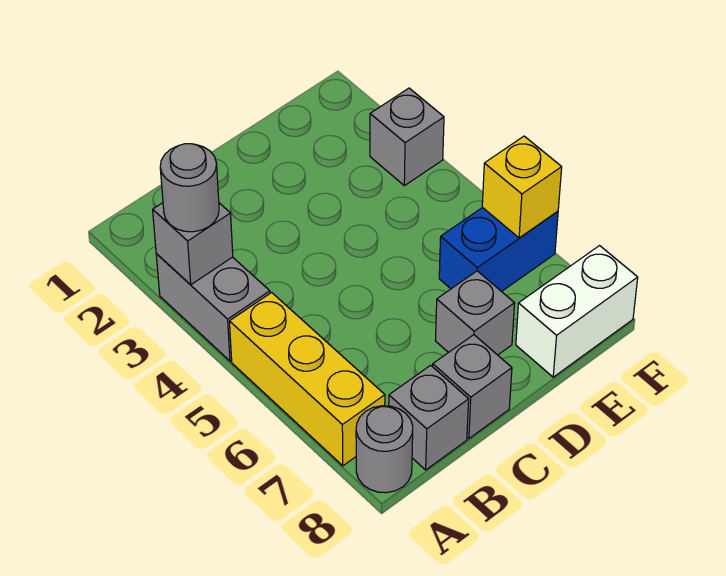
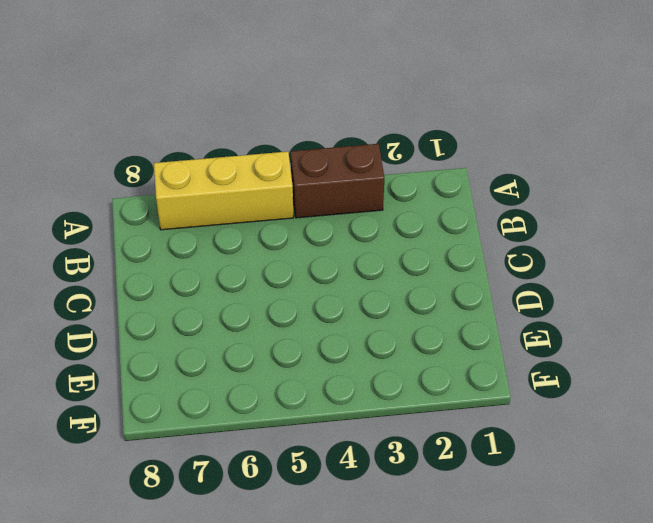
brown 1x2 brick [291,144,384,218] -> grey 1x2 brick [156,254,270,361]
none -> grey 1x1 round brick [356,406,413,493]
none -> grey 1x1 brick [389,365,469,470]
none -> grey 1x1 brick [433,335,512,439]

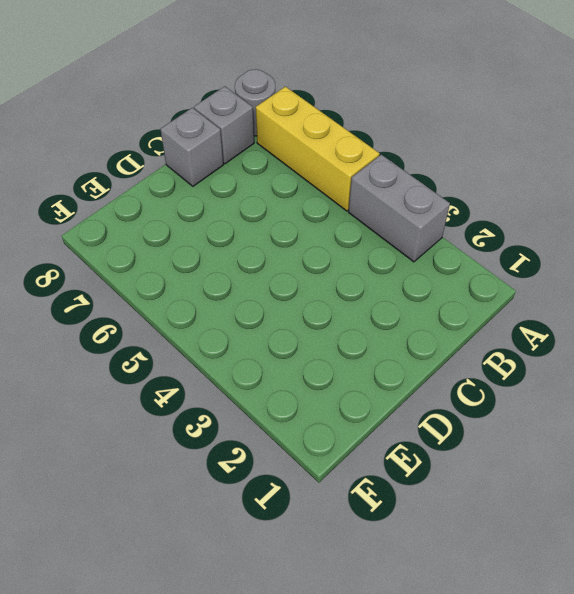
none -> grey 1x1 brick [435,271,515,355]
none -> blue 1x2 brick [439,208,558,292]
none -> white 1x2 brick [516,246,638,377]

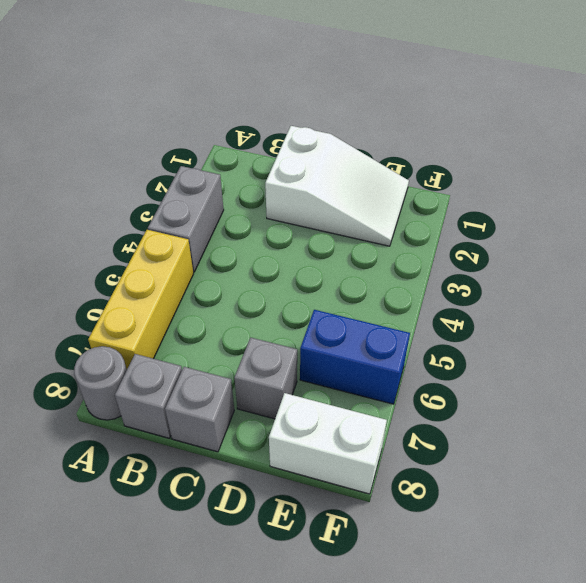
white 2x3 slope [265,126,409,246] -> none
none -> grey 1x1 brick [370,88,444,186]
none -> grey 1x1 brick [153,203,233,285]
none -> yellow 1x1 brick [482,136,562,238]

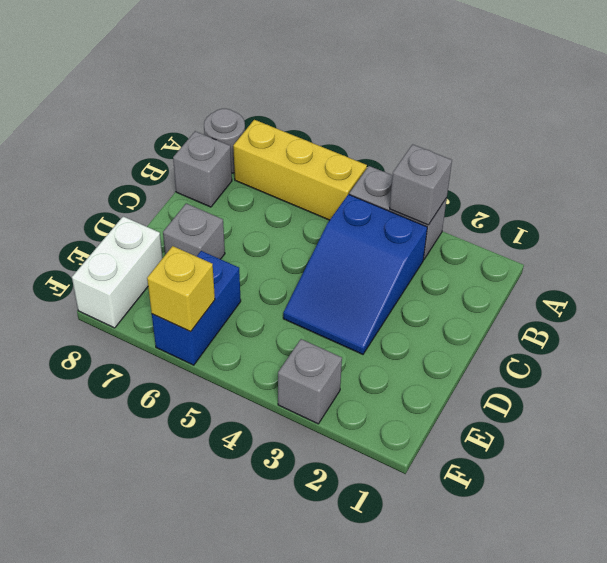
blue 2x3 slope [283,194,427,354] -> none
none -> grey 1x1 brick [433,335,512,439]
none -> grey 1x1 round brick [160,144,219,232]

